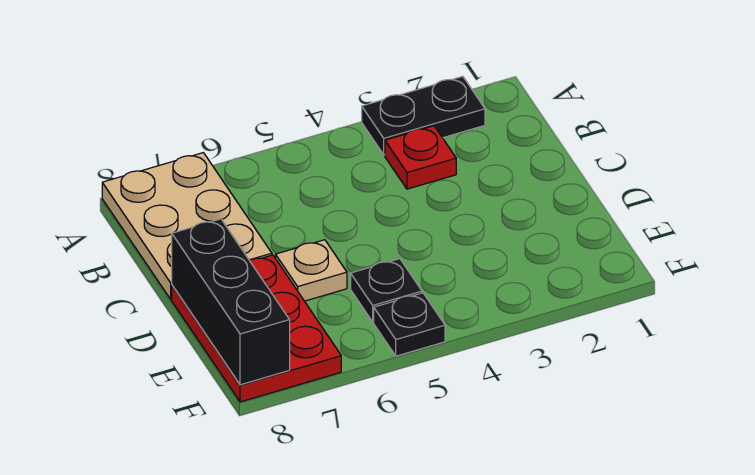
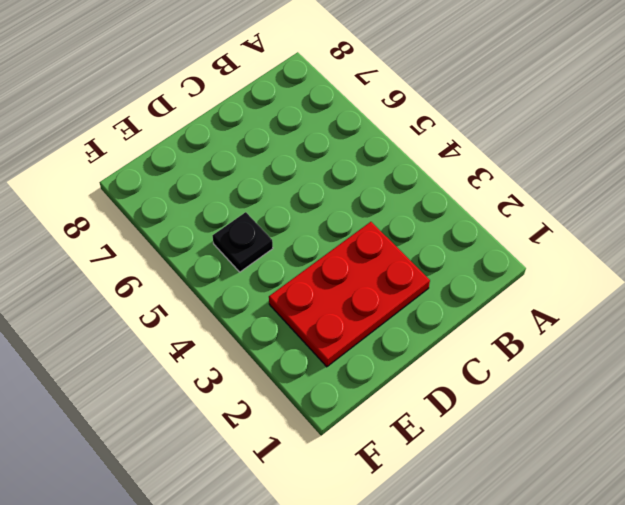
red 2x3 plate [269,222,430,367] -> red 2x3 plate moved to [172,255,341,402]
none -> black 1x2 plate [362,76,485,155]
none -> tan 2x3 plate [102,153,272,299]

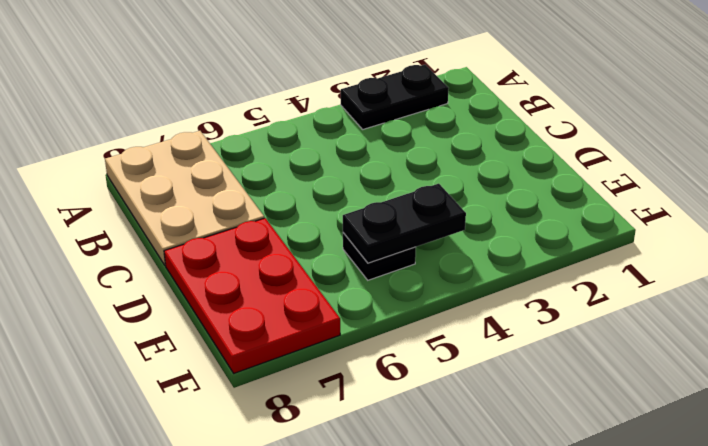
black 1x2 plate [343,184,466,263] -> none
none -> red 1x1 plate [385,126,456,189]
none -> tan 1x1 plate [276,240,347,301]

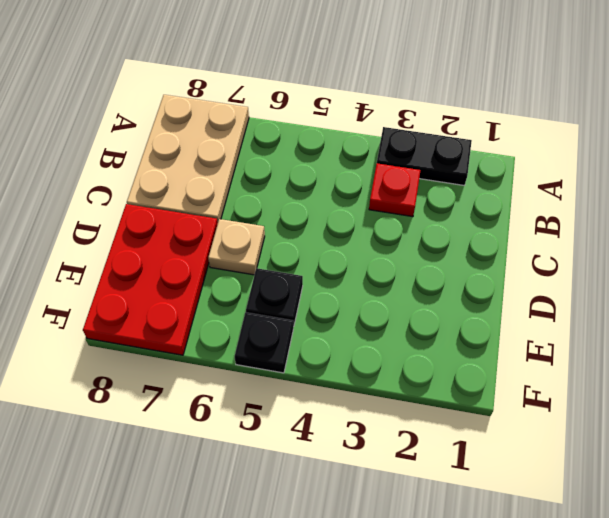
none -> black 1x3 brick [172,219,290,385]

